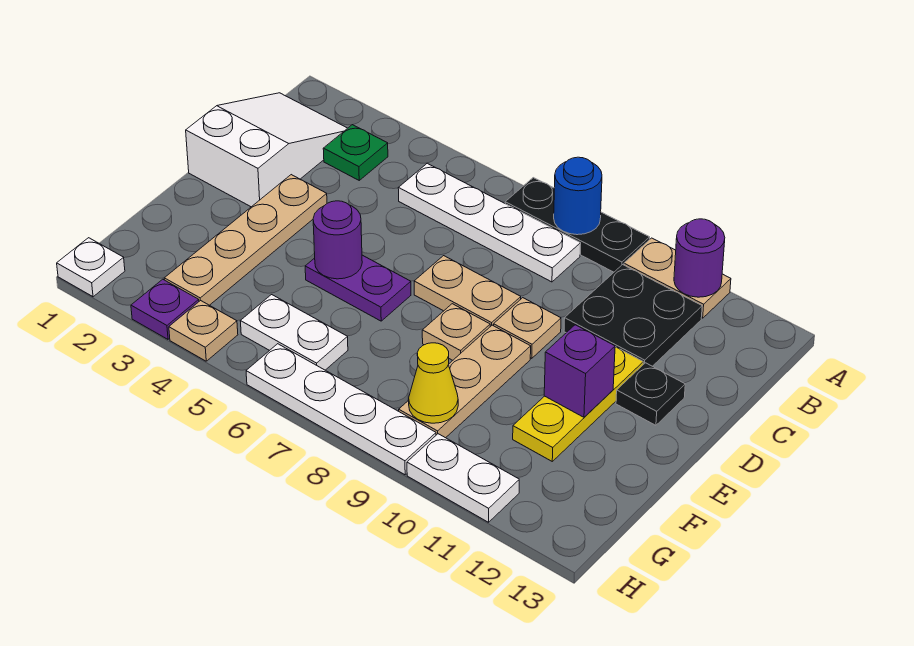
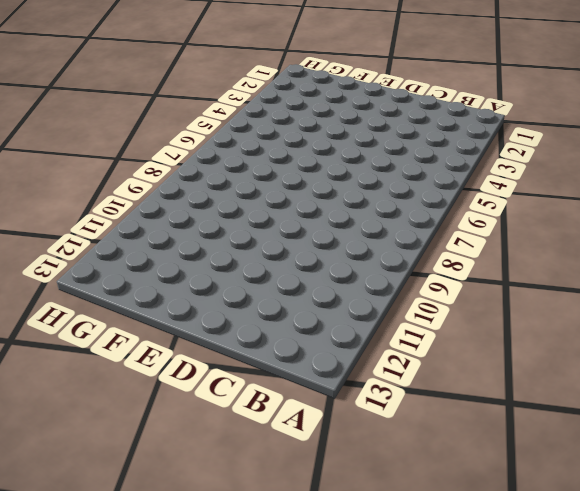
none -> black 1x3 plate [505,178,650,272]
none -> tan 1x2 plate [624,238,731,318]
none -> white 2x3 slope [186,93,347,207]

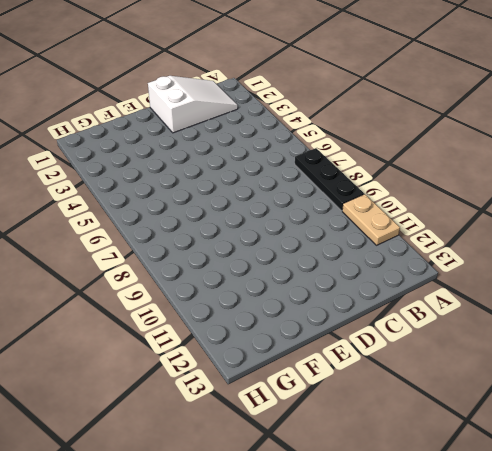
none -> green 1x1 plate [323,125,388,180]
none -> white 1x4 plate [398,163,581,282]
none -> black 2x2 plate [564,265,702,366]

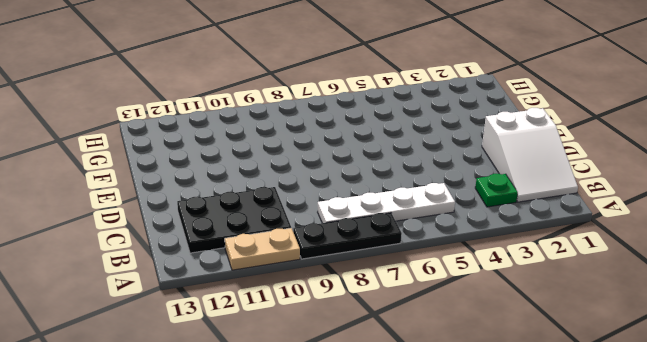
black 2x3 plate [177,187,291,253] -> black 2x2 plate [564,265,702,366]
none -> tan 1x4 plate [164,175,327,305]
none -> tan 1x2 plate [414,256,521,327]
none -> tan 1x1 plate [494,298,561,358]

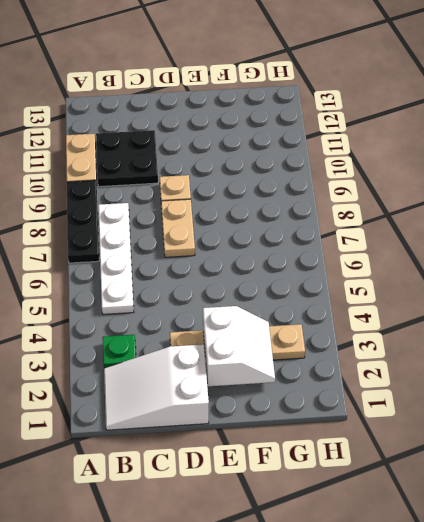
white 2x2 slope [203,306,275,386] -> none
none -> yellow 1x3 plate [513,347,643,461]
none -> black 1x1 plate [616,363,685,425]
none -> purple 1x2 plate [305,255,411,321]

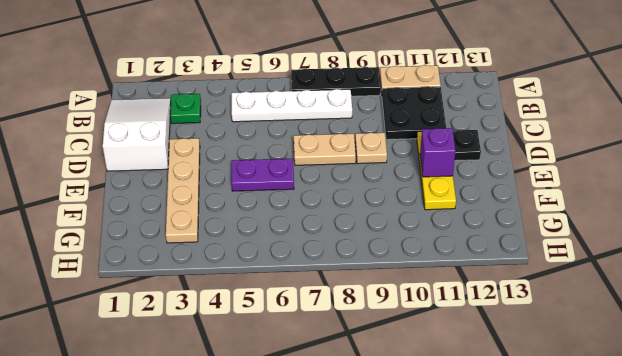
none -> tan 1x1 plate [422,304,490,360]
none -> tan 1x3 plate [399,325,531,438]
none -> white 1x2 plate [240,295,348,370]

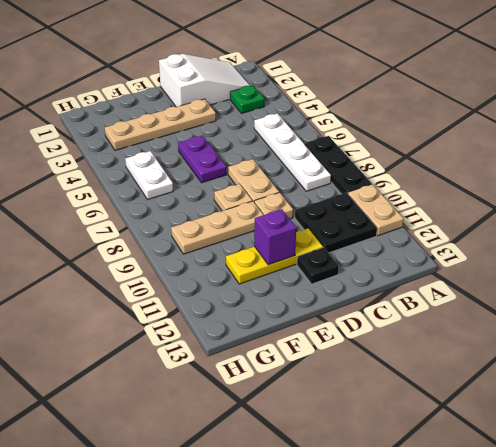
none -> white 1x1 plate [57,238,125,297]
none -> purple 1x1 plate [131,279,199,339]
none -> tan 1x1 plate [169,300,238,361]

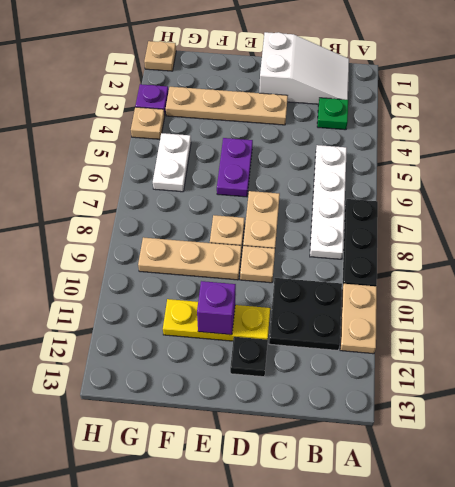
tan 1x1 plate [144,41,176,71] -> white 1x1 plate [57,238,125,297]
none -> white 1x4 plate [246,344,436,475]
none -> white 1x2 plate [407,434,519,522]
none -> blue 1x1 round brick [554,157,602,235]

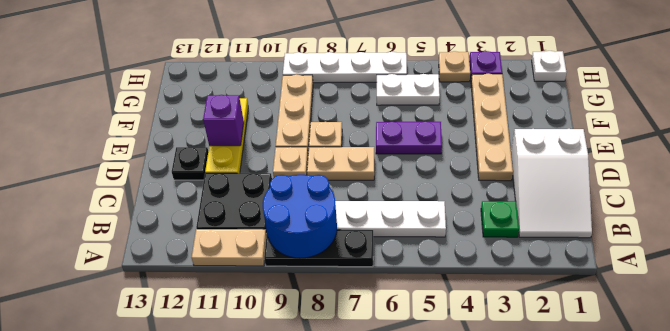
blue 2x2 round brick [263,175,337,258] -> blue 1x1 round brick [554,157,602,235]
none -> white 1x2 plate [407,434,519,522]
none -> purple 1x1 round brick [674,219,725,297]
none -> purple 1x1 round brick [313,201,362,279]

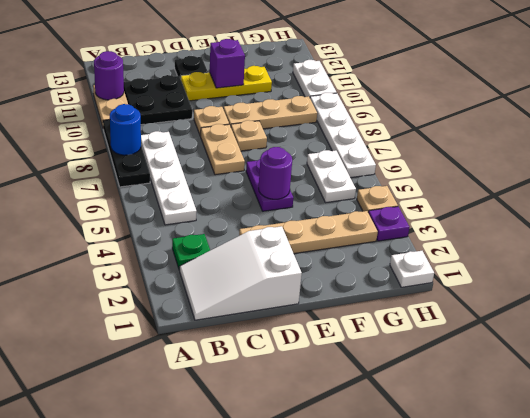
none -> yellow 1x1 cone [409,343,458,423]

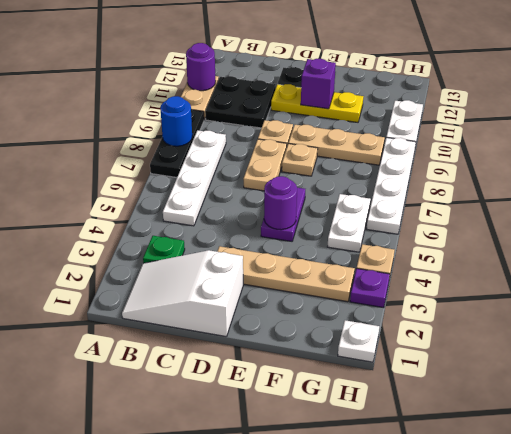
none -> yellow 1x1 cone [409,343,458,423]

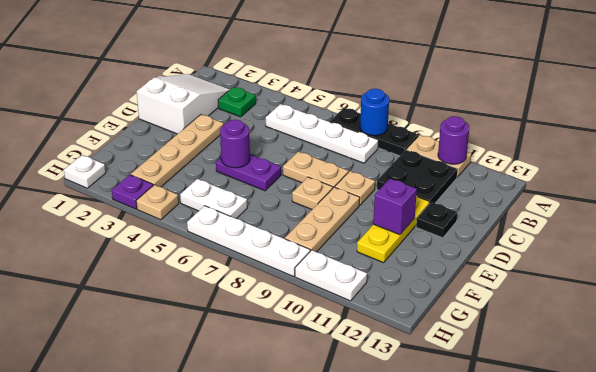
none -> yellow 1x1 cone [409,343,458,423]

